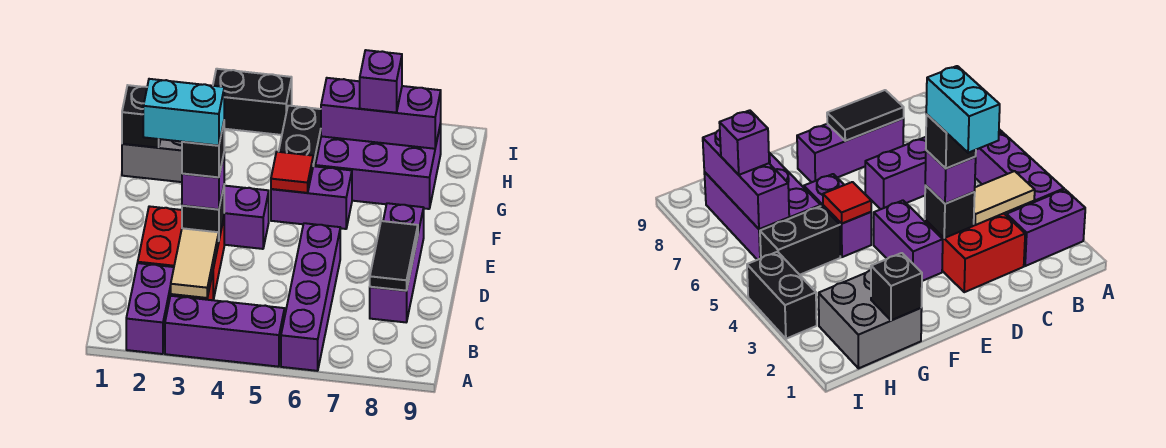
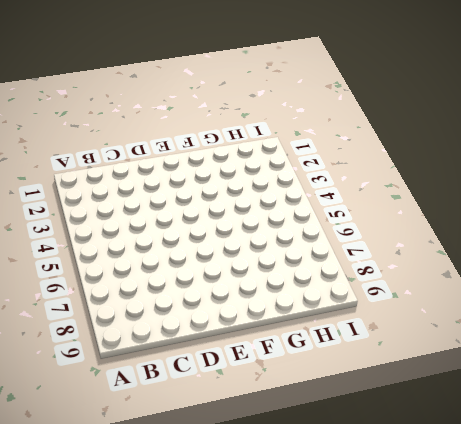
none -> purple 1x2 brick [126,263,174,354]
none -> purple 1x3 brick [165,296,285,367]
none -> purple 1x4 brick [281,223,340,371]

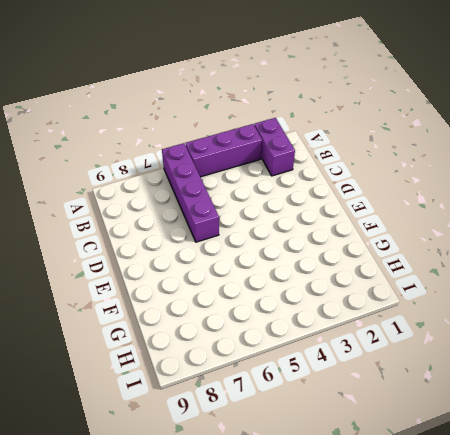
none -> red 2x2 brick [138,206,224,300]
none -> purple 1x3 brick [370,203,424,322]
none -> purple 1x2 brick [224,186,269,249]

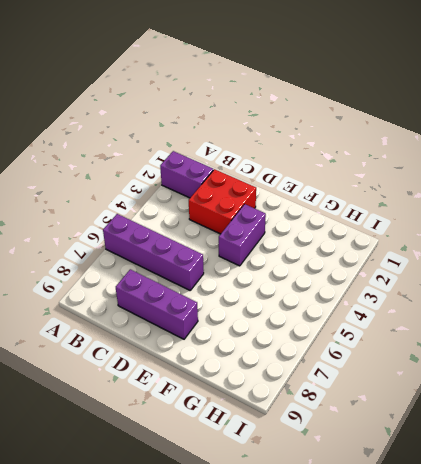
none -> purple 1x3 brick [165,296,285,367]
none -> purple 1x2 brick [271,166,352,229]
none -> grey 2x2 brick [122,139,182,182]

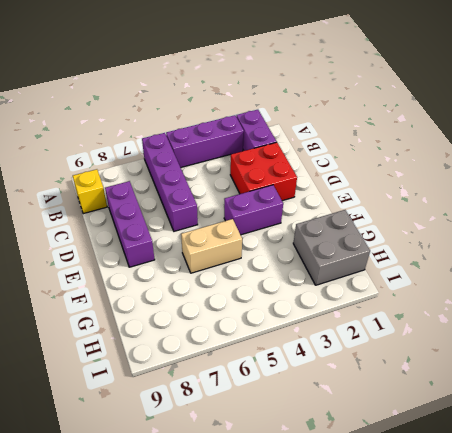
yellow 1x1 brick [73,169,107,214] -> none
tan 1x2 brick [181,219,242,273] -> purple 1x2 brick [271,166,352,229]
none -> black 1x2 brick [279,106,321,166]
none -> purple 2x3 brick [315,124,441,209]
none -> black 1x2 brick [213,69,292,135]

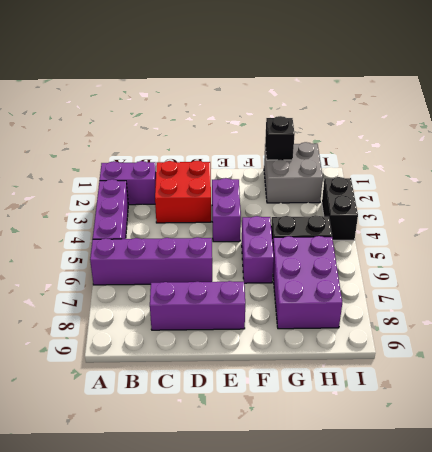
none -> tan 1x2 tile [171,228,219,298]
none -> black 1x2 tile [370,221,418,291]
none -> black 1x1 brick [182,187,224,239]

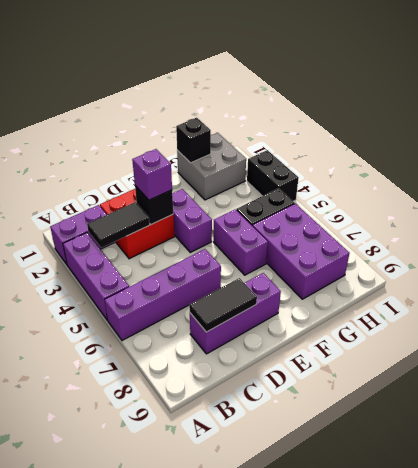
black 1x2 tile [87,202,150,248] -> tan 1x2 tile [171,228,219,298]
none -> red 1x1 tile [271,152,313,193]
none -> purple 1x3 brick [321,78,441,149]
none -> purple 1x1 brick [360,50,402,113]

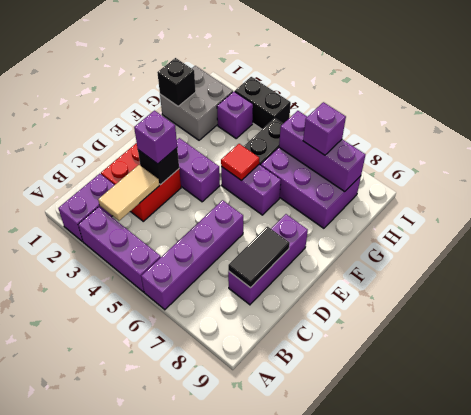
purple 1x1 brick [217,92,253,138] -> none
none -> black 1x1 brick [182,123,224,177]
none -> cyan 1x2 brick [143,79,224,146]

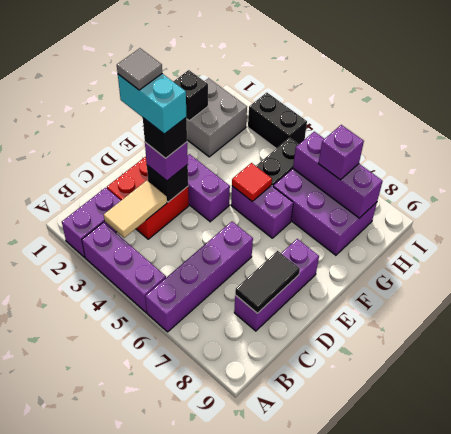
grey 1x1 tile [117,48,162,90] -> none

